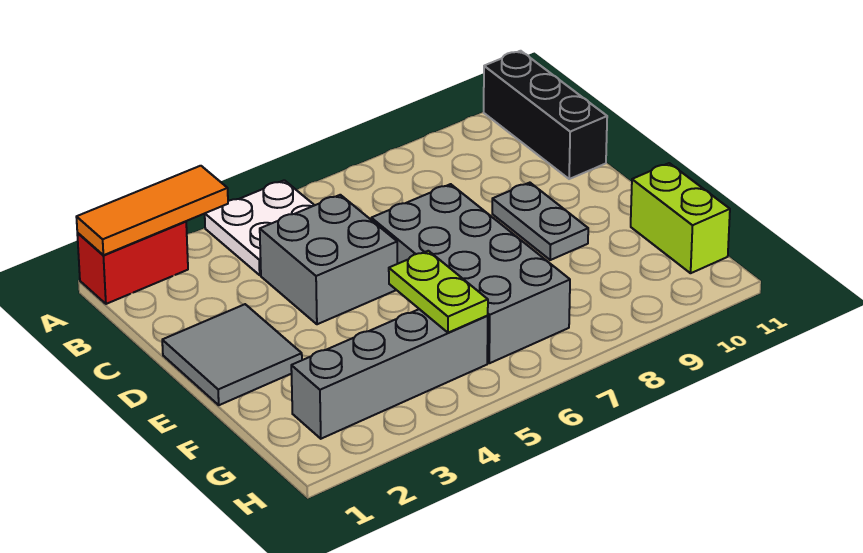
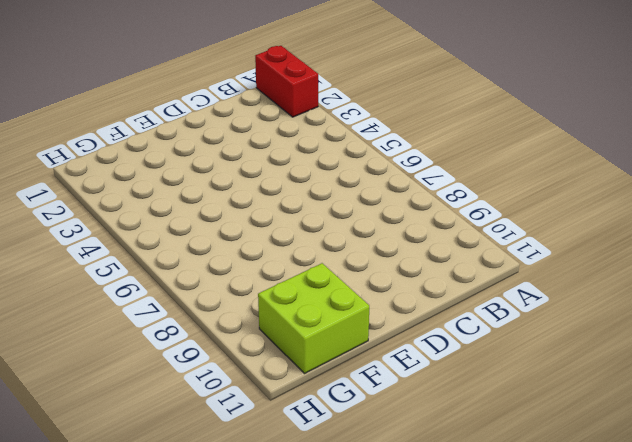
lime 2x2 brick [258,263,369,374] -> lime 1x2 brick [631,163,730,273]
none -> white 2x2 plate [205,180,315,275]
none -> black 1x3 brick [484,51,607,179]

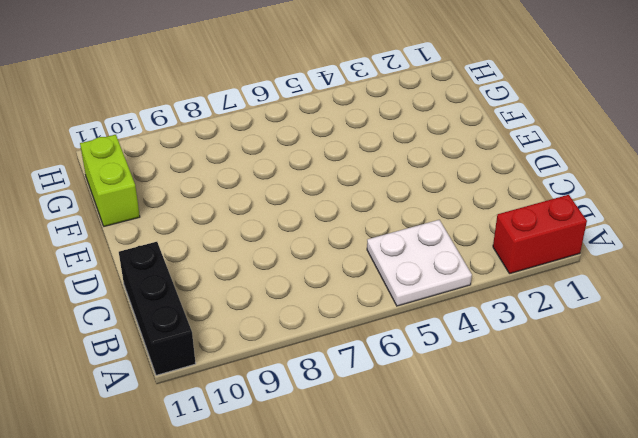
none -> grey 2x2 brick [260,195,397,324]
none -> grey 2x2 tile [162,304,302,405]

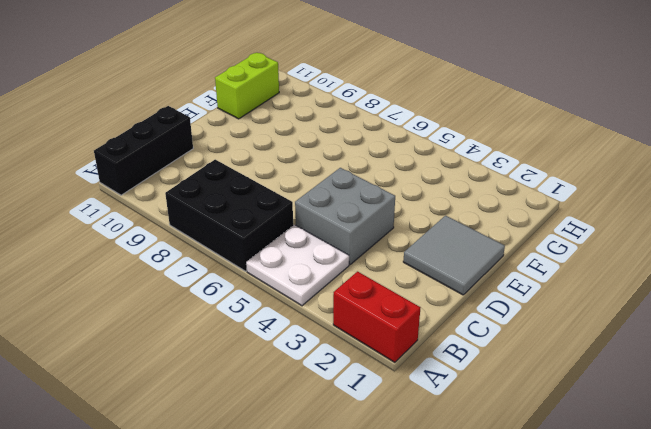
black 2x3 brick [165,160,293,271] -> none
none -> grey 2x4 brick [371,184,570,363]
none -> grey 1x2 plate [492,183,588,260]

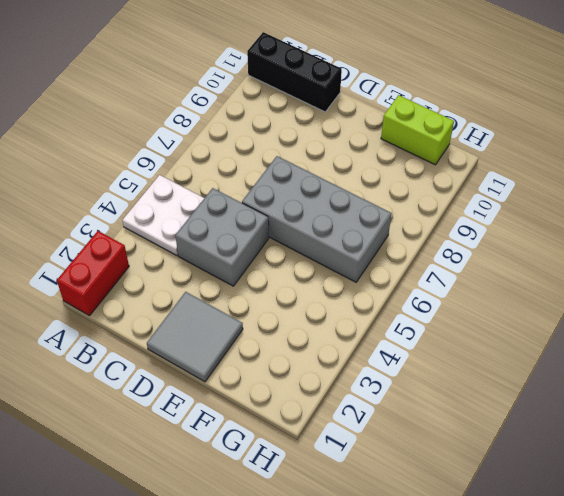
none -> grey 1x2 plate [492,183,588,260]
none -> grey 1x4 brick [291,309,488,439]

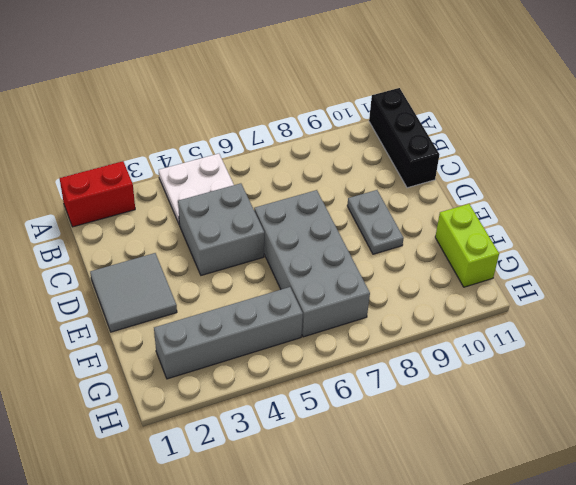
none -> orange 1x3 tile [76,166,228,255]
none -> lime 1x2 plate [389,251,488,333]

